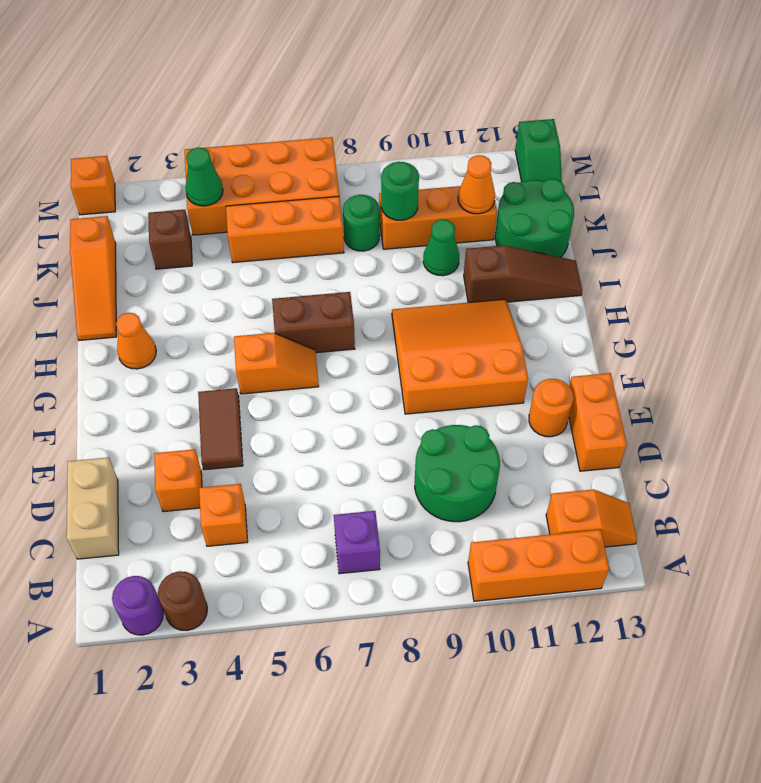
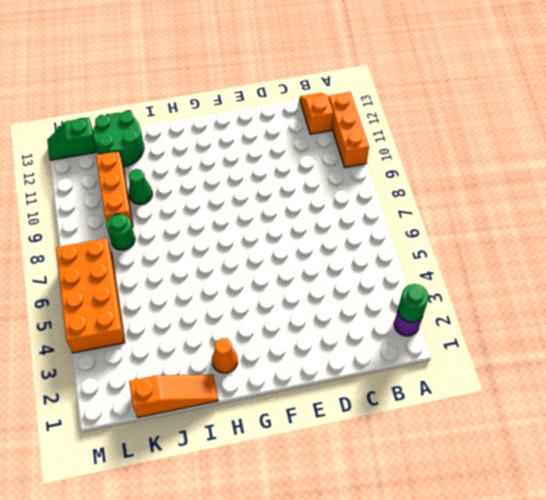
green 1x1 round brick [398,284,429,322] -> green 1x1 round brick moved to [381,162,419,220]
green 1x2 slope [47,117,97,160] -> green 1x2 slope turned to [515,119,562,182]
none -> brown 1x1 round brick [158,571,207,631]
none -> purple 1x1 brick [334,511,380,574]
none -> tan 1x2 brick [67,457,119,559]
none -> orange 1x1 brick [199,484,248,546]

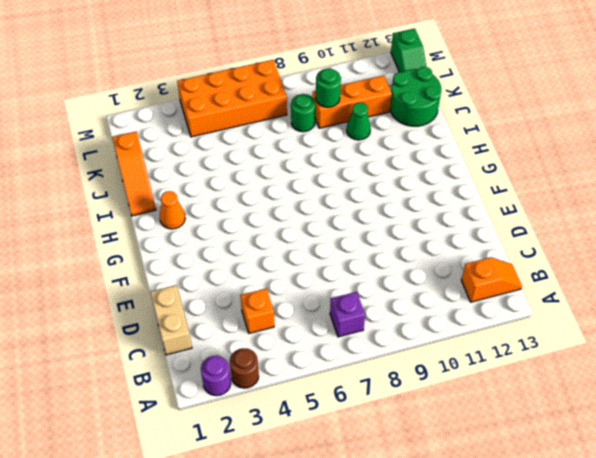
none -> orange 1x3 brick [468,530,609,601]
none -> green 2x2 round brick [415,425,500,522]
none -> orange 1x1 brick [154,449,202,512]
none -> orange 1x2 brick [569,373,627,471]

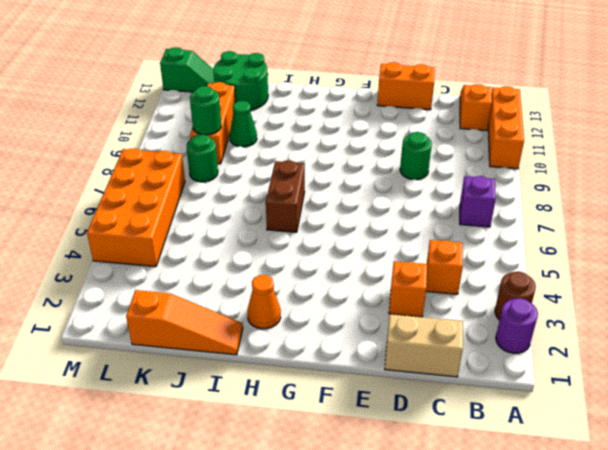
green 1x1 round brick [400,132,432,180] -> green 2x2 round brick [415,425,500,522]
none -> brown 1x2 tile [198,388,243,470]
none -> orange 1x1 round brick [529,379,573,437]
none -> orange 3x3 slope [392,299,528,414]
none -> orange 1x2 slope [234,333,319,394]

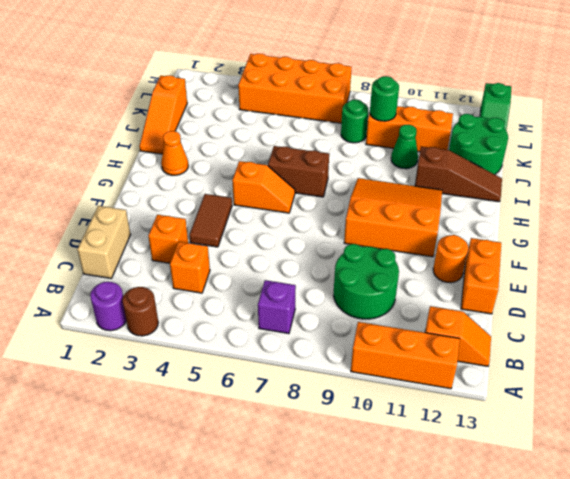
none -> brown 1x1 brick [148,210,192,269]
none -> orange 1x3 brick [226,196,344,263]
none -> orange 1x1 brick [71,156,115,215]
none -> orange 1x1 cone [458,155,495,214]

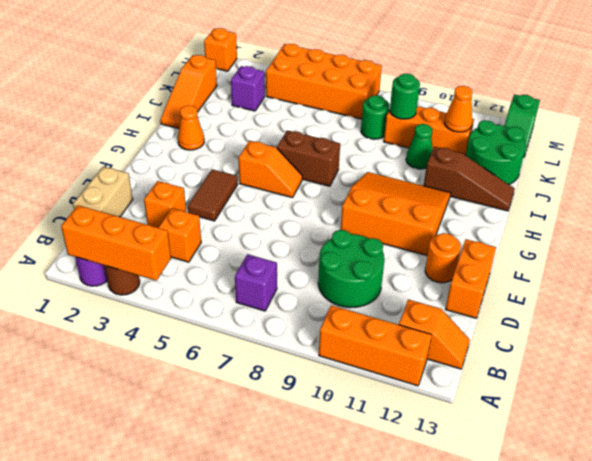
orange 1x3 brick [61,205,171,281] -> orange 1x3 brick moved to [226,196,344,263]
purple 1x1 brick [231,66,265,111] -> brown 1x1 brick [148,210,192,269]
none -> green 1x1 cone [186,147,223,206]

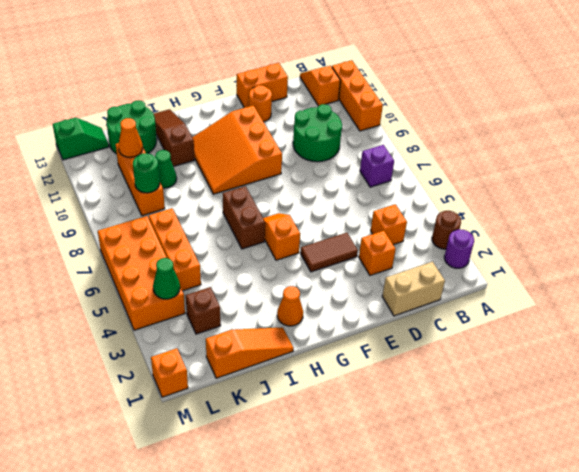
none -> green 1x1 round brick [343,195,380,251]

